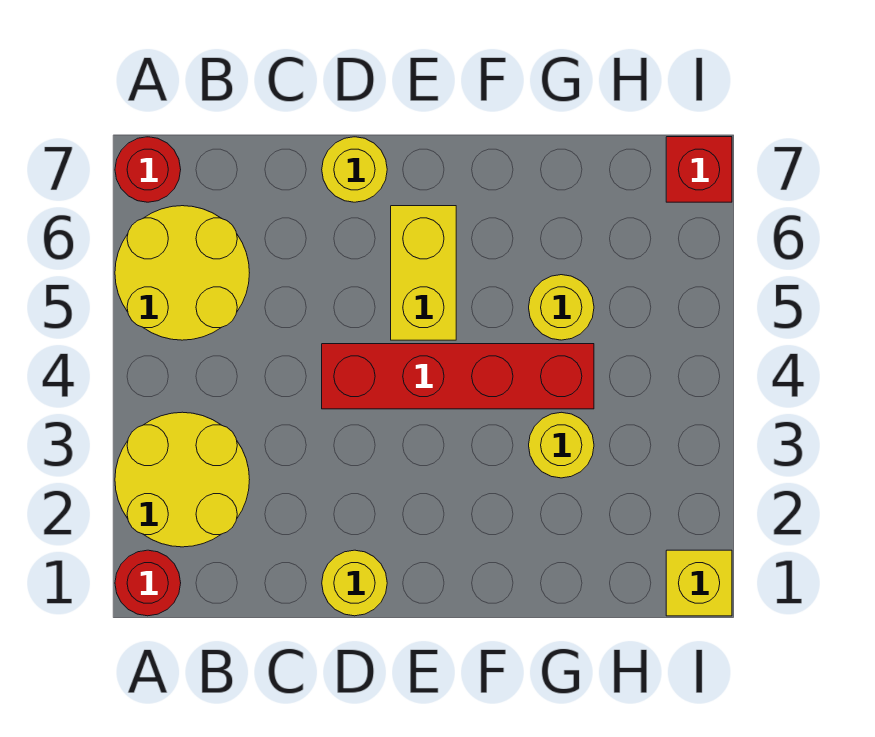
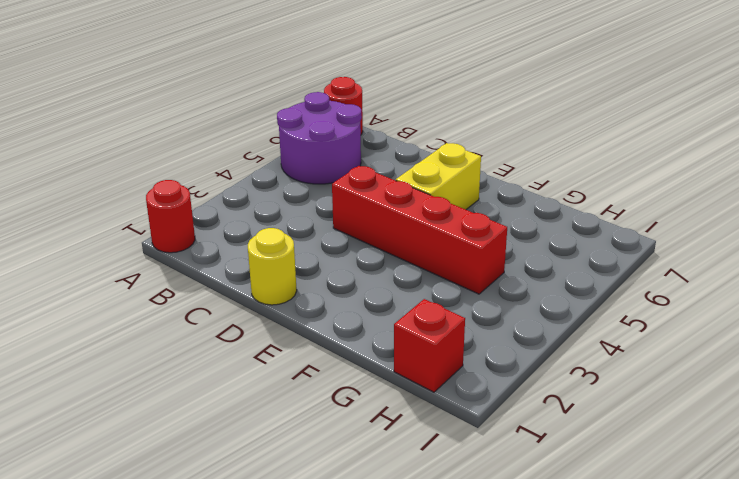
purple 2x2 round brick [277,92,362,184] -> yellow 2x2 round brick [115,206,249,340]
red 1x1 brick [394,299,465,392] -> red 1x1 brick moved to [666,137,732,202]
none -> yellow 2x2 round brick [115,412,250,547]
none -> yellow 1x1 round brick [322,137,387,202]
none -> yellow 1x1 round brick [529,412,594,478]

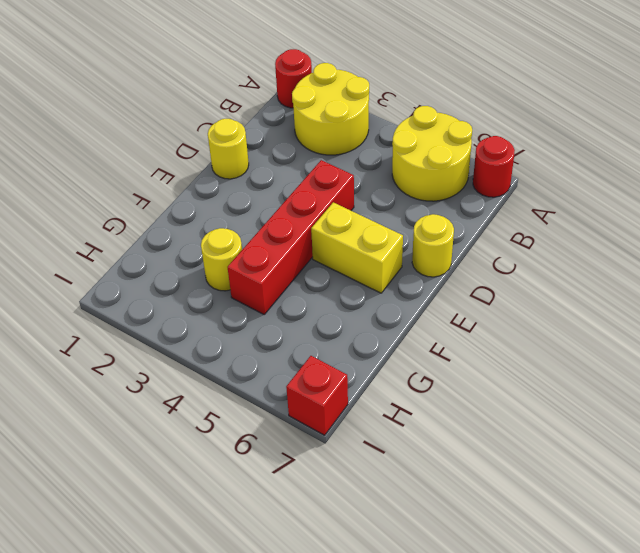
none -> yellow 1x1 round brick [529,275,594,340]
none -> yellow 1x1 brick [666,550,732,616]

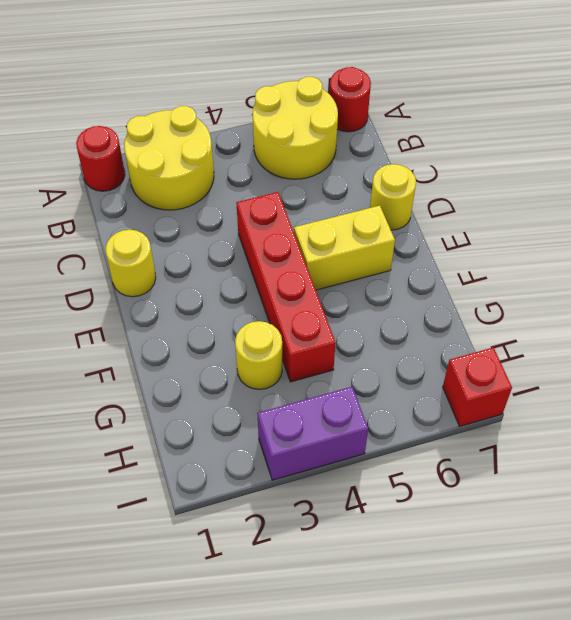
purple 1x2 brick [257,387,368,480] -> none
none -> yellow 1x1 round brick [529,275,594,340]
none -> yellow 1x1 brick [666,550,732,616]

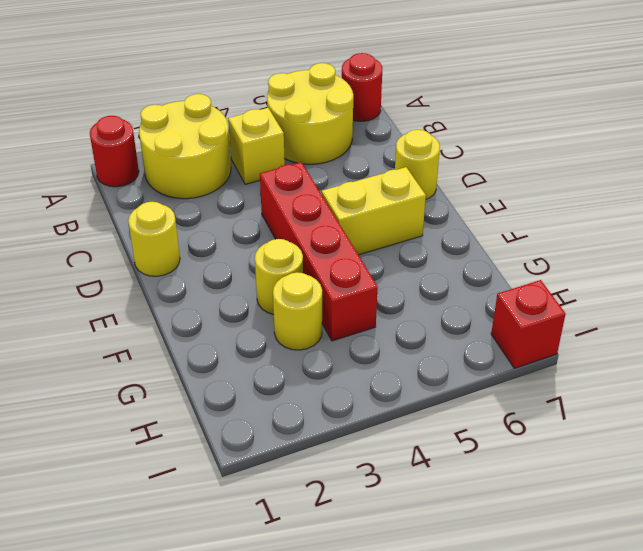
yellow 1x1 brick [228,108,285,184] -> yellow 1x1 brick moved to [666,550,732,616]
yellow 1x1 round brick [255,239,303,315] -> yellow 1x1 round brick moved to [529,275,594,340]

